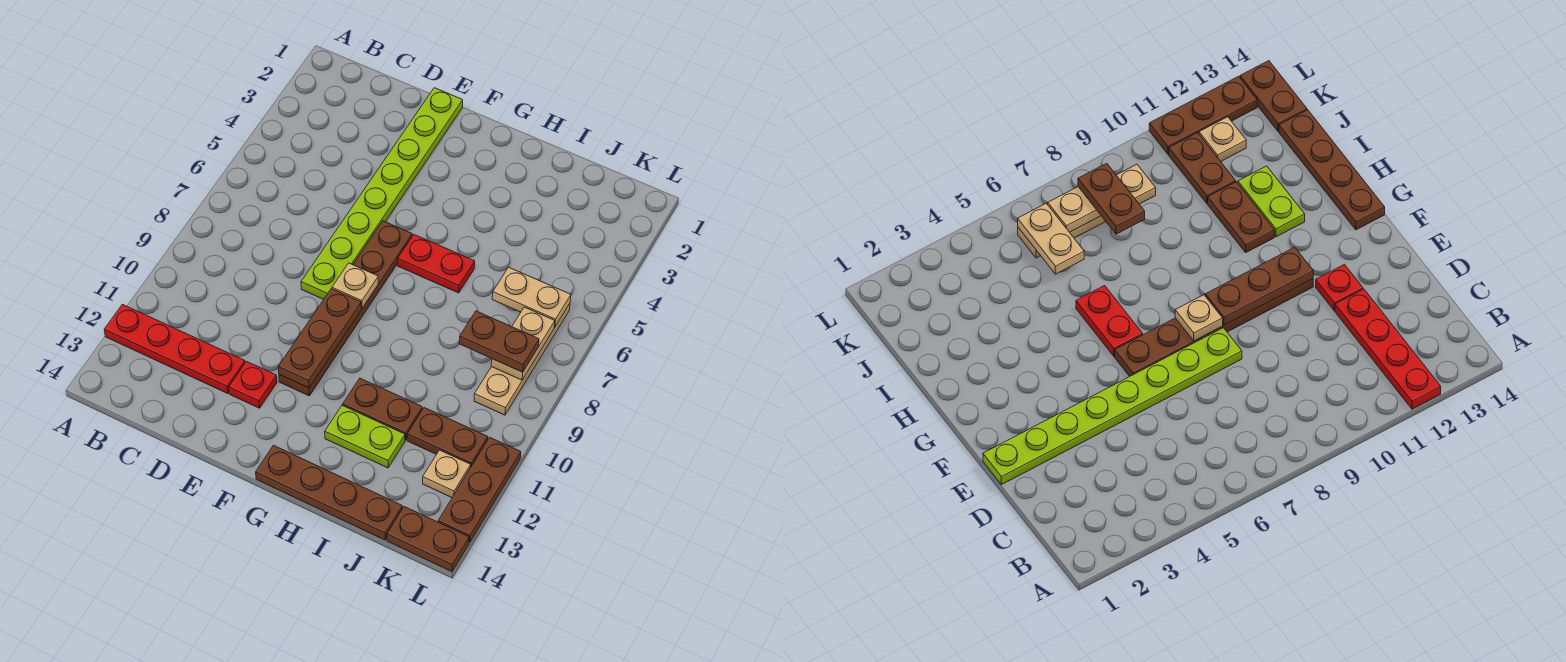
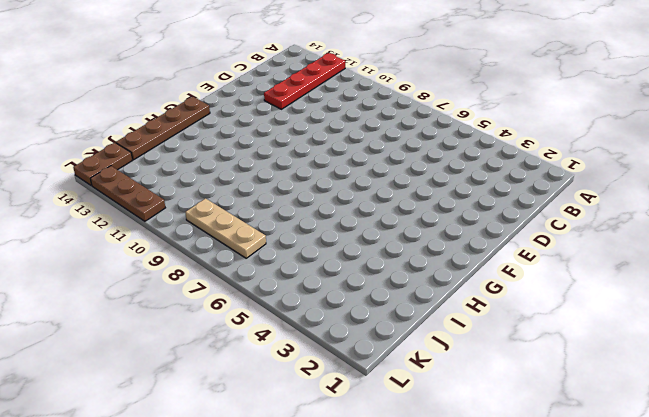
tan 1x3 plate [185,198,266,258] -> tan 1x4 plate [474,304,570,415]
none -> lime 1x8 plate [301,88,463,299]
none -> red 1x1 plate [229,361,277,408]
none -> brown 1x6 plate [279,221,412,396]

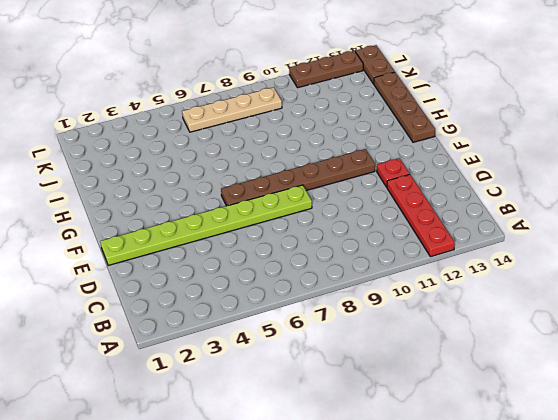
none -> red 1x2 plate [398,235,475,293]
none -> brown 1x2 plate [343,378,422,440]
none -> lime 1x2 plate [325,405,405,468]

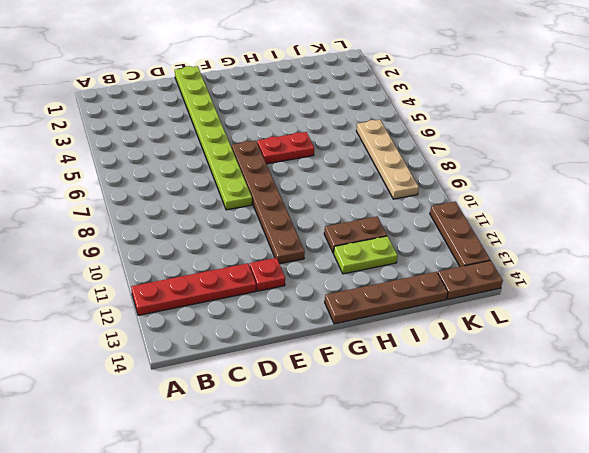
none -> brown 1x2 plate [407,408,488,466]
none -> tan 1x1 plate [423,450,471,498]
none -> tan 1x1 plate [332,263,378,308]

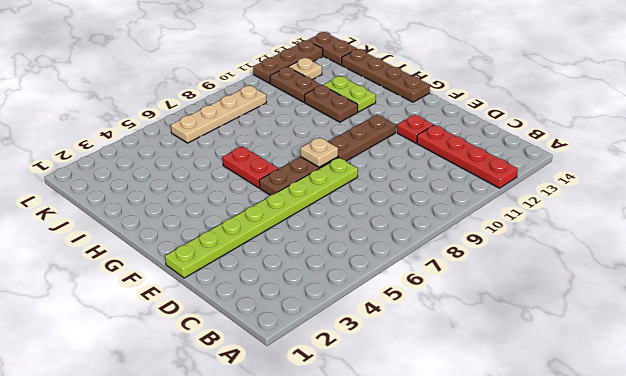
none -> brown 1x3 plate [278,289,361,388]
none -> tan 1x2 plate [492,267,571,327]
none -> tan 1x2 plate [491,307,555,380]

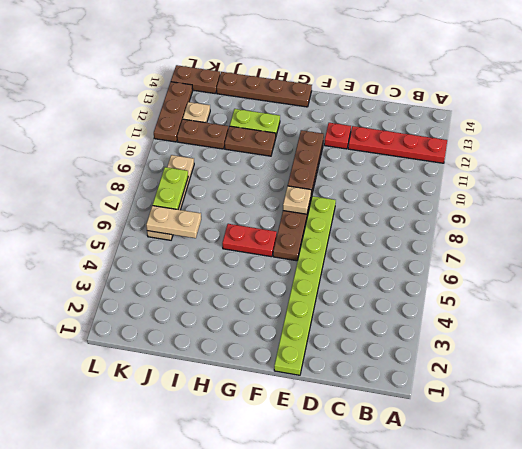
lime 1x2 plate [153,167,188,209] -> tan 1x2 plate [491,307,555,380]
none -> brown 1x2 plate [459,311,539,372]

